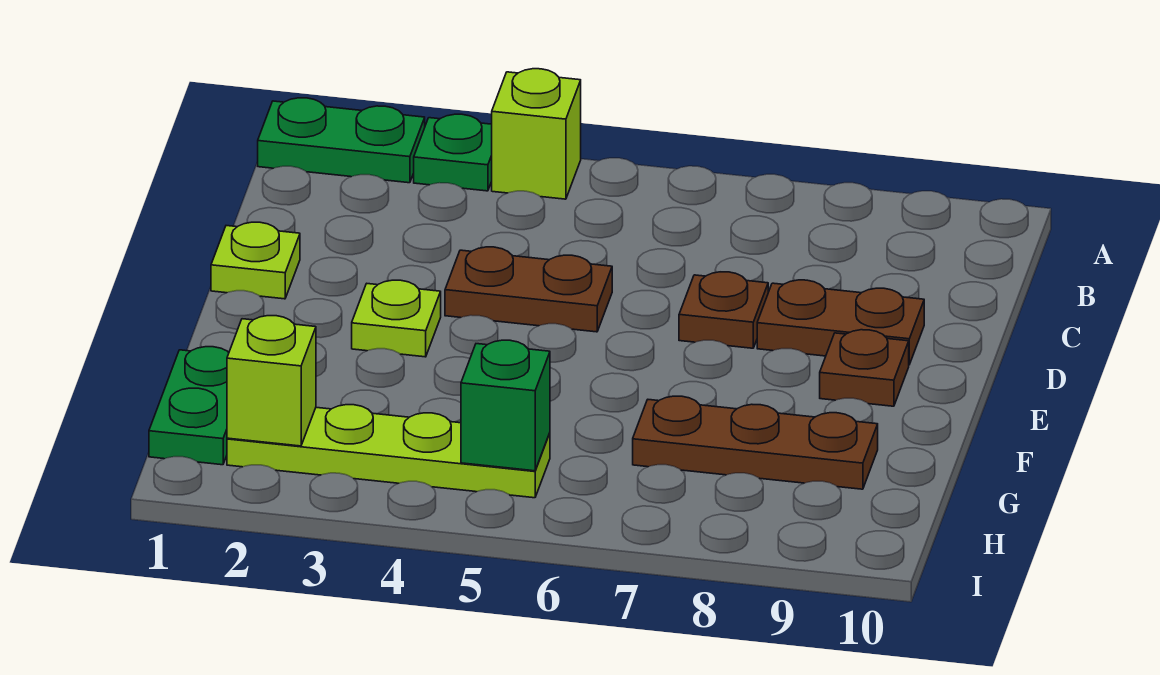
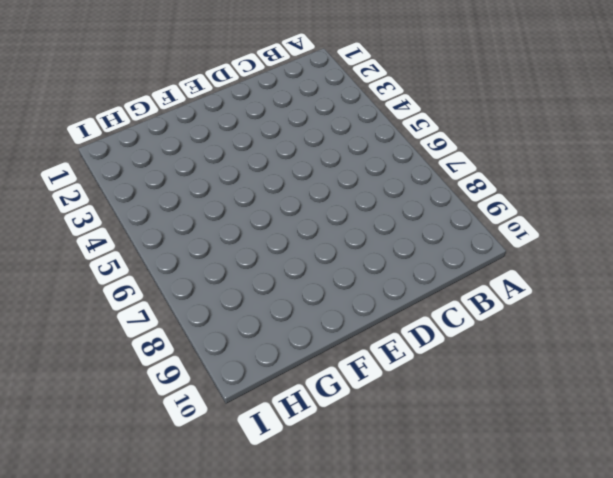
none -> green 1x2 plate [258,98,425,183]
none -> green 1x1 plate [414,114,492,191]
none -> lime 1x1 brick [492,69,581,199]

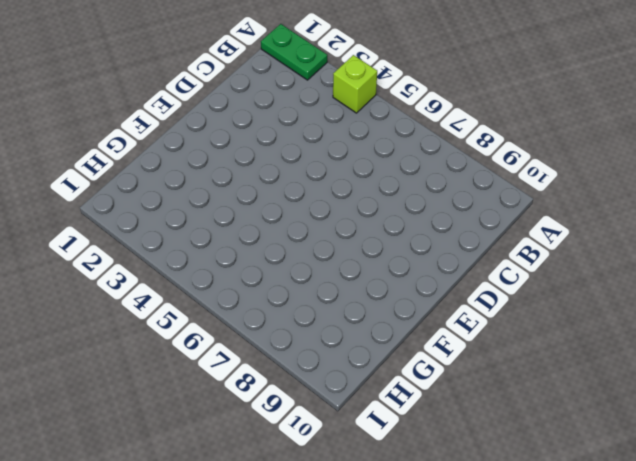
none -> green 1x1 plate [414,114,492,191]
none -> lime 1x1 plate [211,222,300,299]
none -> brown 1x2 plate [445,247,612,332]

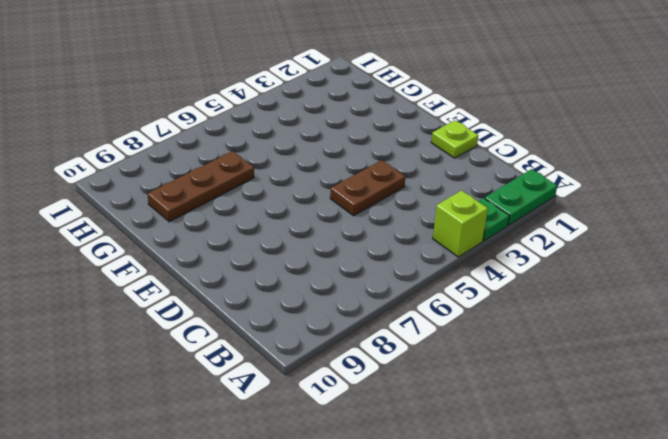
none -> brown 1x1 plate [679,272,768,348]
none -> brown 1x2 plate [757,280,924,365]
none -> lime 1x1 plate [352,280,441,357]

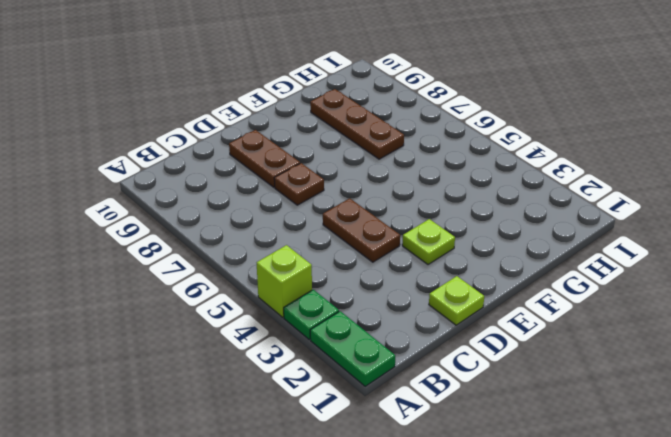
none -> brown 1x1 plate [820,330,909,406]
none -> green 1x2 plate [149,347,229,465]
none -> lime 1x4 plate [227,405,550,498]

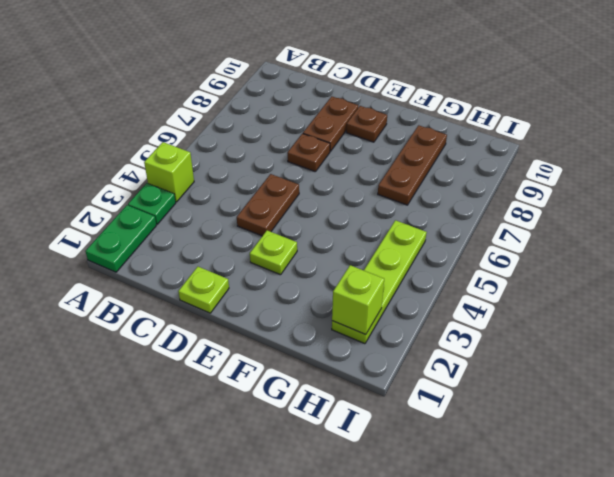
none -> green 1x2 plate [149,347,229,465]
none -> green 1x1 brick [461,340,550,471]

